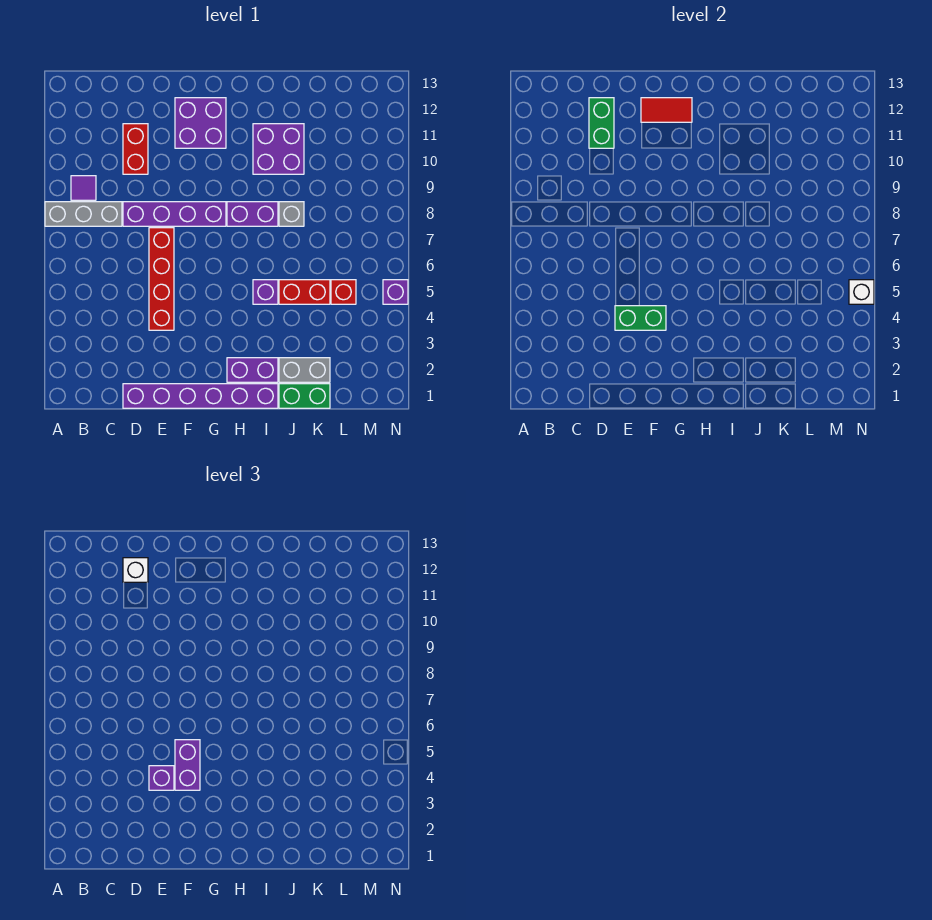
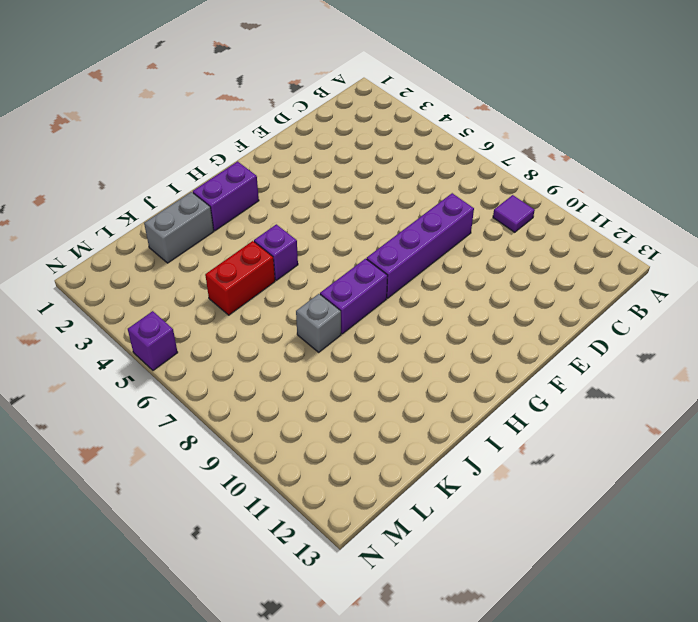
none -> grey 1x3 brick [45,202,122,226]
none -> purple 1x6 brick [123,384,278,408]
none -> red 1x2 brick [123,124,148,174]

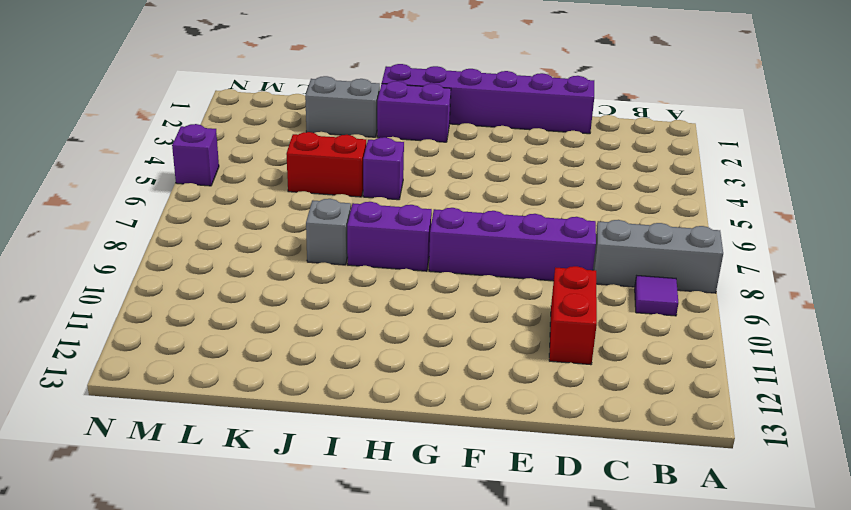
none -> red 1x4 brick [149,228,174,330]
none -> purple 2x2 brick [175,98,226,148]
none -> purple 2x2 brick [253,124,304,174]

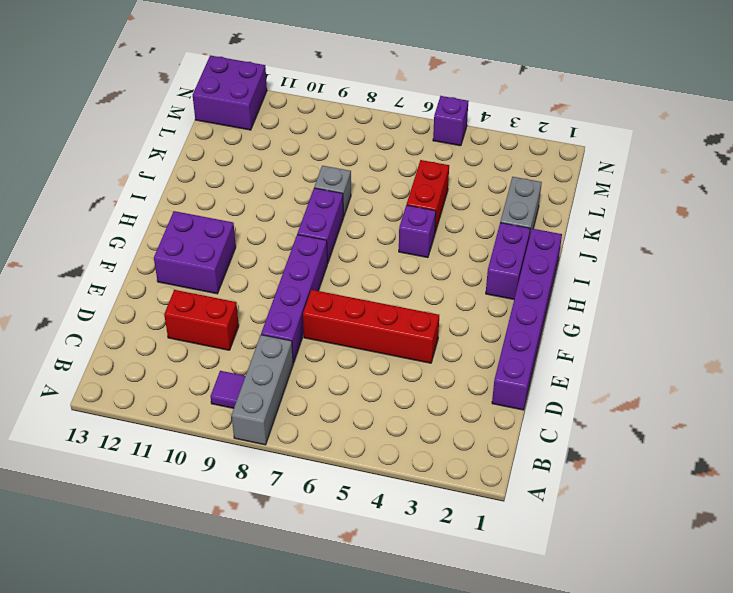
purple 2x2 brick [193,55,267,130] -> purple 2x2 brick moved to [253,124,304,174]
none -> green 1x2 brick [279,384,330,408]
none -> red 1x1 brick [331,280,356,304]
none -> green 1x2 brick [589,98,614,148]

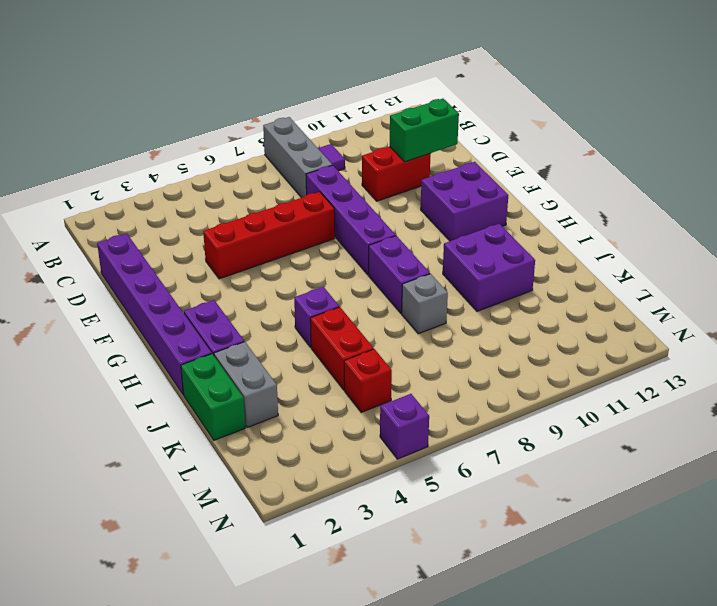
none -> green 1x2 brick [615,306,666,330]
none -> red 1x2 tile [641,98,692,122]
none -> white 1x1 brick [849,280,874,304]

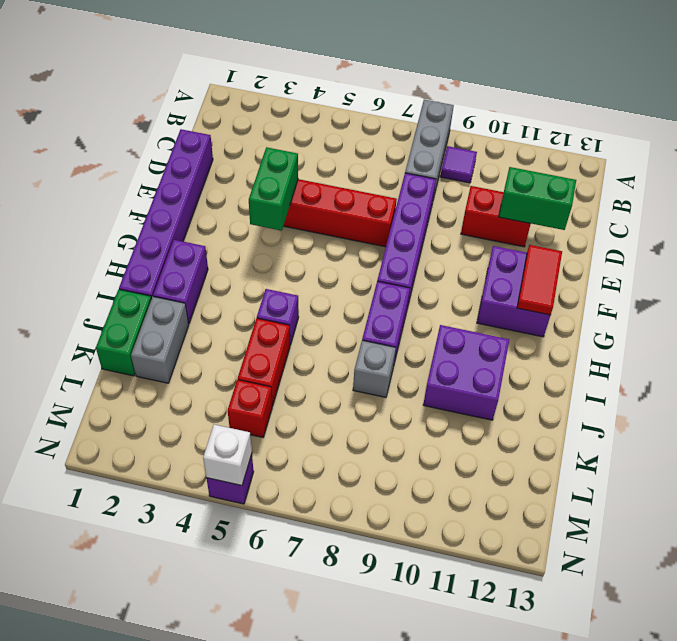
none -> white 1x1 brick [123,558,148,582]
none -> purple 1x1 brick [149,766,174,790]
none -> purple 1x2 brick [175,740,200,790]

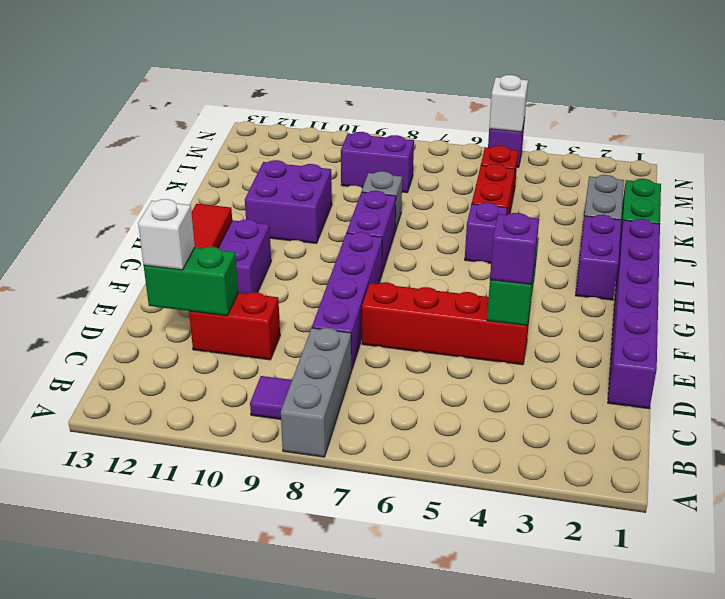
purple 1x2 brick [341,132,414,193] -> purple 1x2 brick moved to [175,740,200,790]

